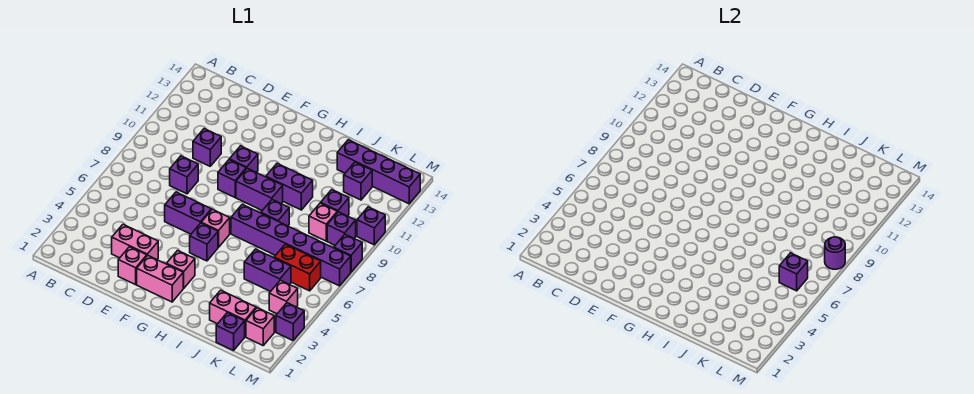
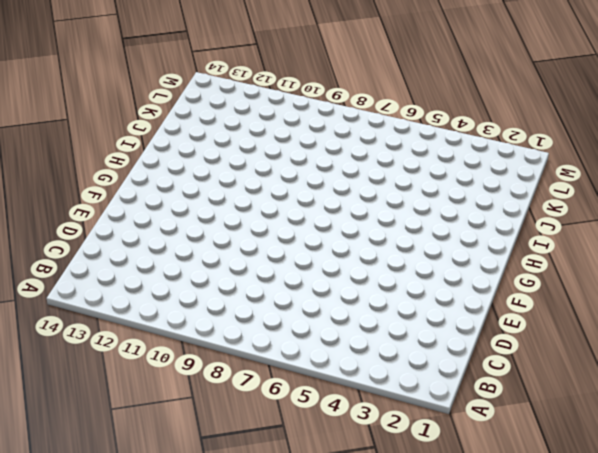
none -> pink 1x2 brick [112,224,158,259]
none -> purple 1x1 brick [170,156,198,194]
none -> purple 1x1 brick [193,129,221,166]
none -> pink 1x1 brick [118,247,147,285]

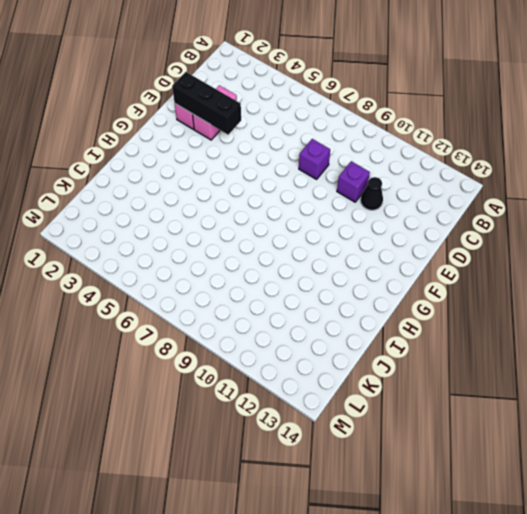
black 1x1 cone [361,177,383,210] -> none
black 1x3 brick [172,72,241,135] -> none
none -> purple 1x2 brick [165,192,211,234]
none -> pink 1x2 brick [137,255,183,302]
none -> purple 1x1 brick [218,160,246,197]
none -> purple 1x1 brick [229,146,258,173]

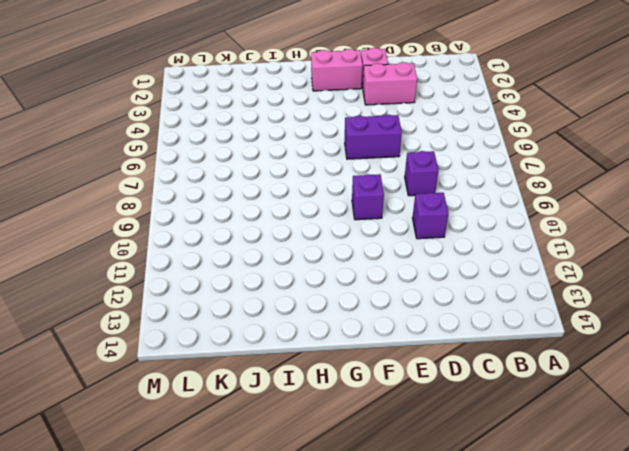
none -> purple 1x1 brick [229,146,258,173]
none -> pink 1x1 brick [166,250,195,288]
none -> purple 1x1 brick [190,223,218,261]
none -> pink 1x1 brick [201,209,230,247]

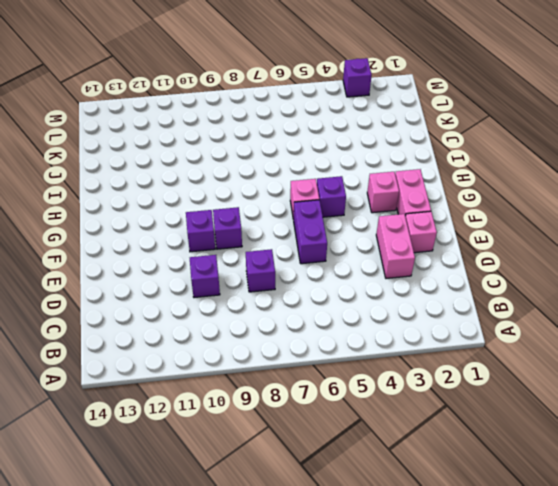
none -> purple 1x2 brick [236,168,283,210]
none -> purple 1x6 brick [231,204,351,286]
none -> purple 1x2 brick [266,163,313,210]
none -> purple 1x1 brick [261,200,289,226]

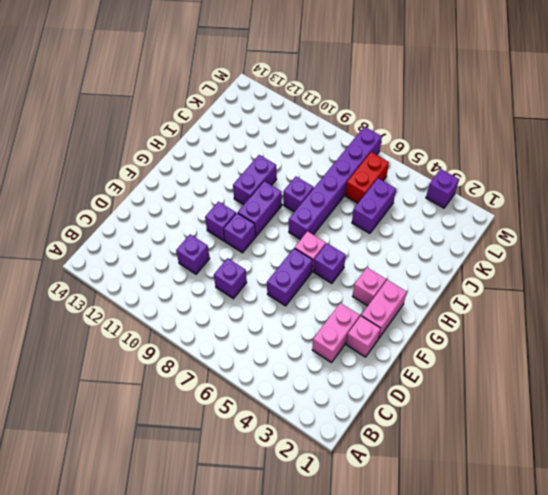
none -> pink 1x2 brick [210,290,256,337]
none -> purple 1x4 brick [337,140,420,204]
none -> purple 1x1 brick [216,313,245,351]
none -> pink 1x1 brick [309,203,337,241]

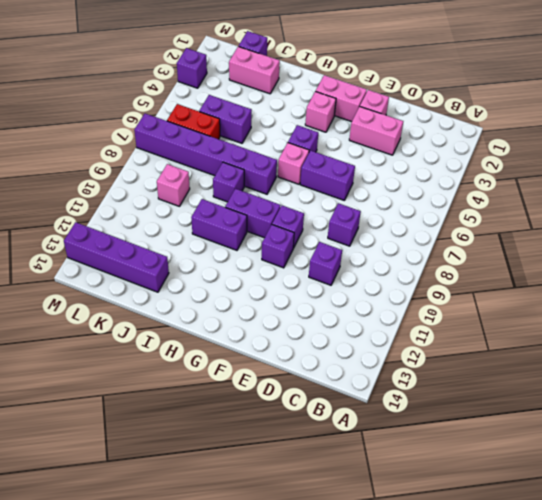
none -> purple 1x1 brick [321,190,349,216]
none -> purple 1x1 brick [344,162,372,200]
none -> pink 1x1 brick [246,308,274,345]
none -> pink 1x1 brick [269,280,298,314]

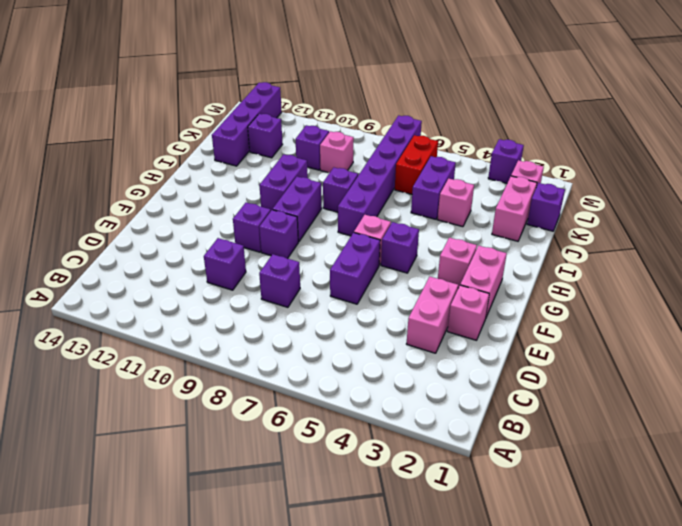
pink 1x1 brick [437,179,474,227] -> pink 1x1 brick moved to [269,280,298,314]
none -> purple 1x1 brick [327,212,356,245]
none -> purple 1x1 brick [334,234,362,272]
none -> purple 1x1 brick [357,207,385,245]
none -> purple 1x1 brick [779,253,808,291]

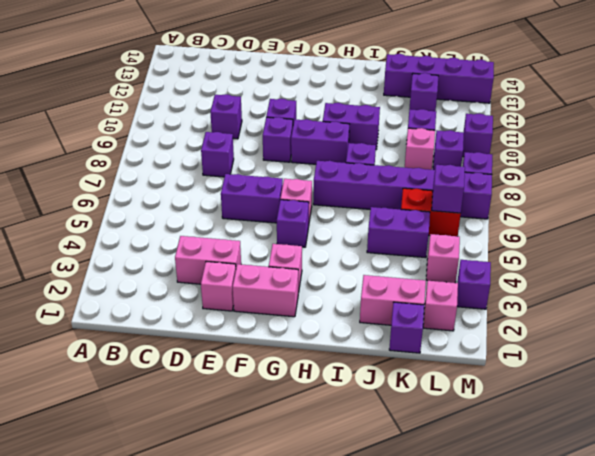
none -> purple 1x1 round brick [825,237,845,269]

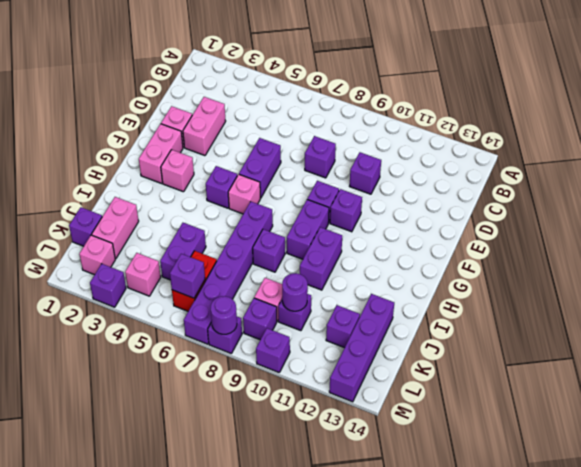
purple 1x1 round brick [282,273,308,311] -> none

